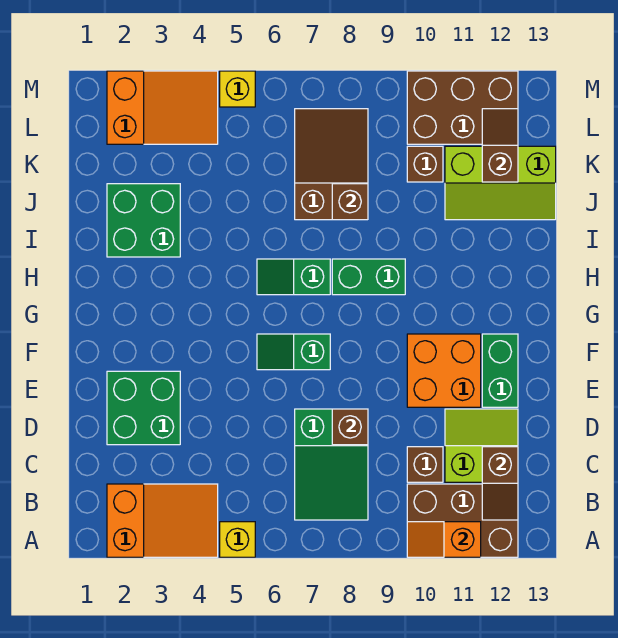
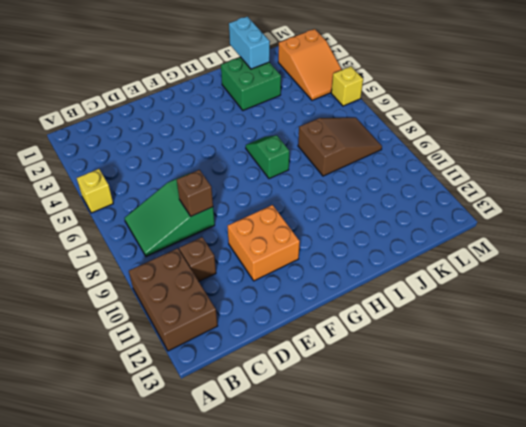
cyan 1x2 brick [229,17,270,69] -> none
none -> orange 2x3 slope [107,484,218,557]
none -> lime 2x2 slope [445,409,518,482]
none -> green 2x2 brick [107,371,180,445]

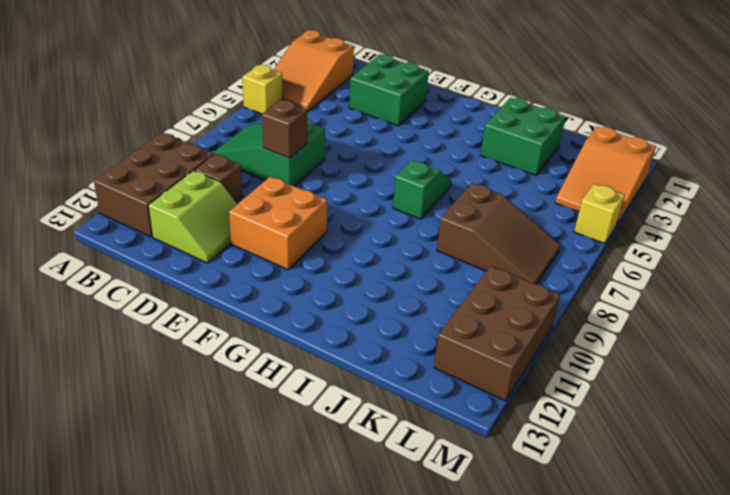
none -> green 1x2 brick [482,334,518,407]
none -> green 1x2 slope [257,334,330,370]
none -> green 1x2 brick [332,259,405,295]

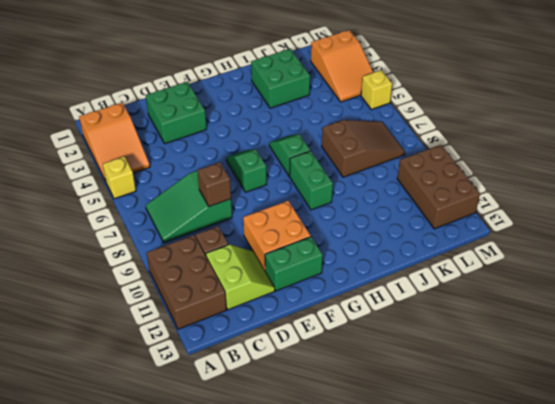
none -> lime 2x3 slope [445,146,556,220]
none -> brown 1x1 brick [407,146,443,182]
none -> orange 1x2 slope [407,522,481,557]

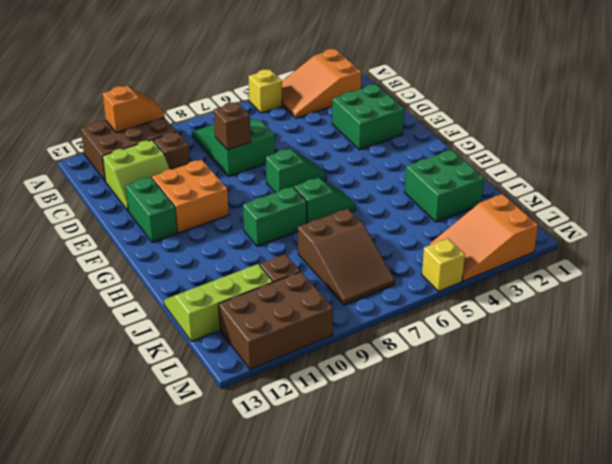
none -> brown 1x2 slope [482,447,518,520]
none -> brown 1x1 brick [332,184,368,220]
none -> brown 1x2 slope [482,109,518,182]

